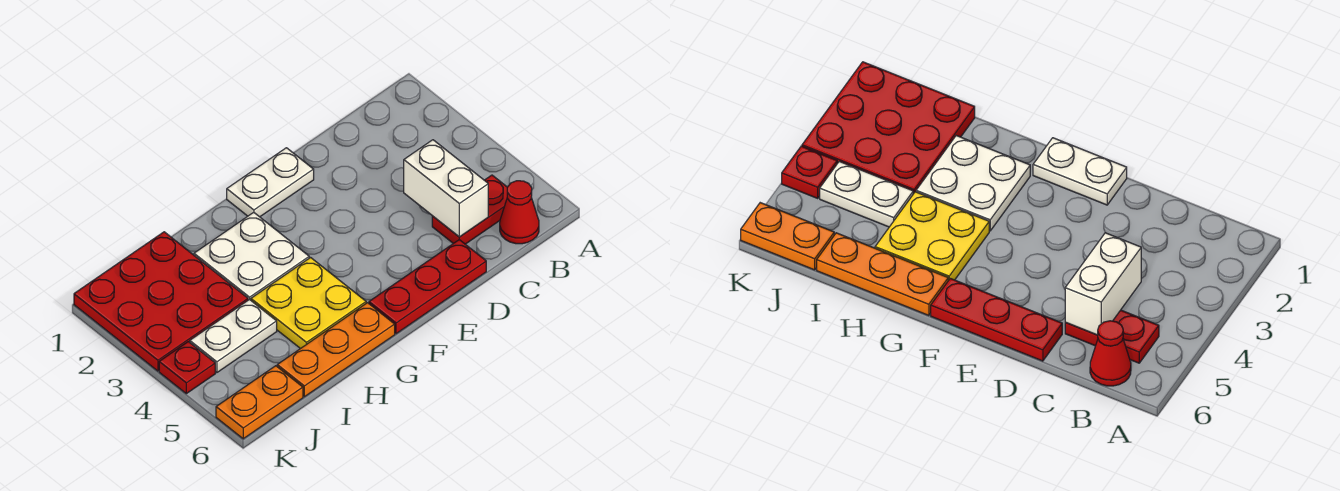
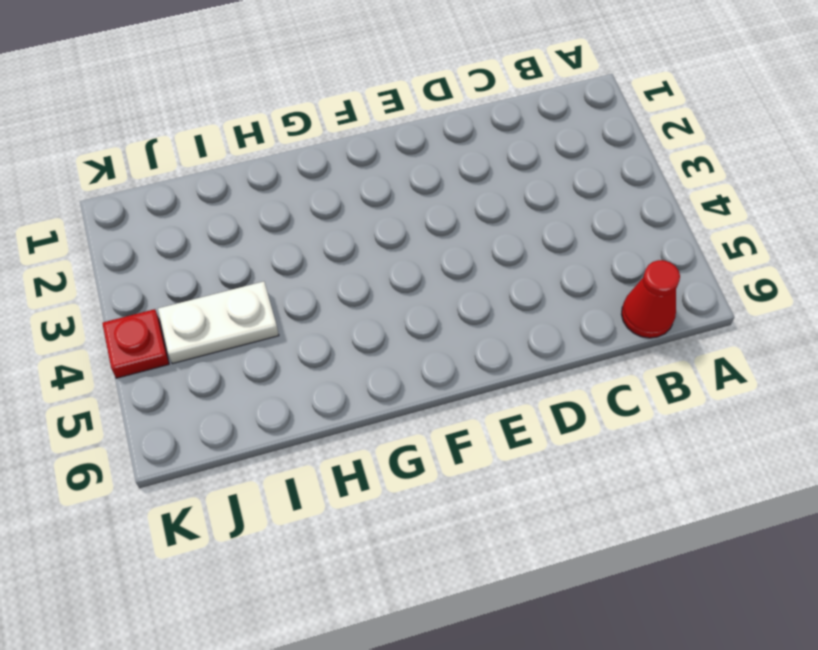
none -> red 1x2 plate [432,175,507,244]
none -> red 1x3 plate [369,240,486,334]
none -> white 1x2 plate [227,148,314,217]

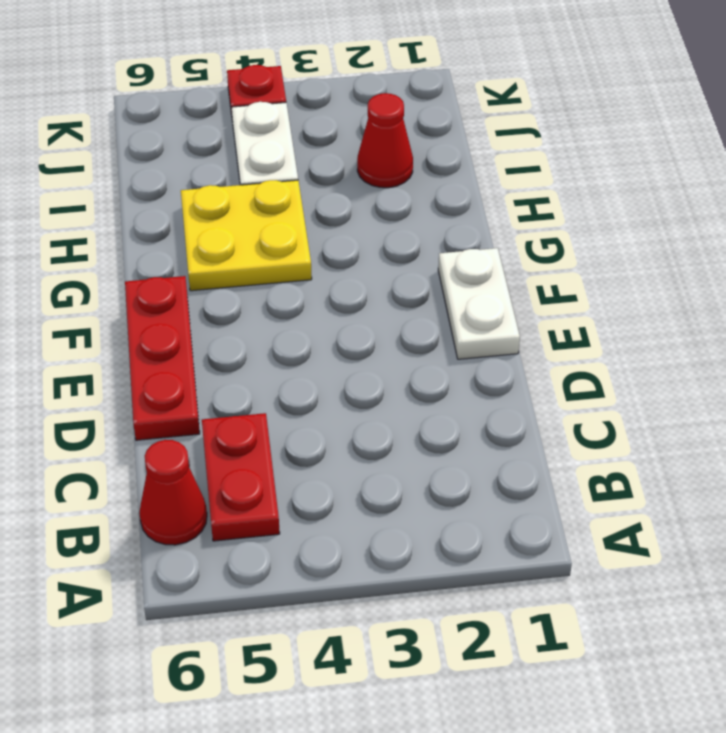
red 1x1 cone [357,93,413,188] -> red 3x3 plate [74,232,248,371]
none -> white 2x2 plate [194,212,309,300]
none -> orange 1x3 plate [277,303,395,397]
none -> orange 1x2 plate [216,366,303,439]

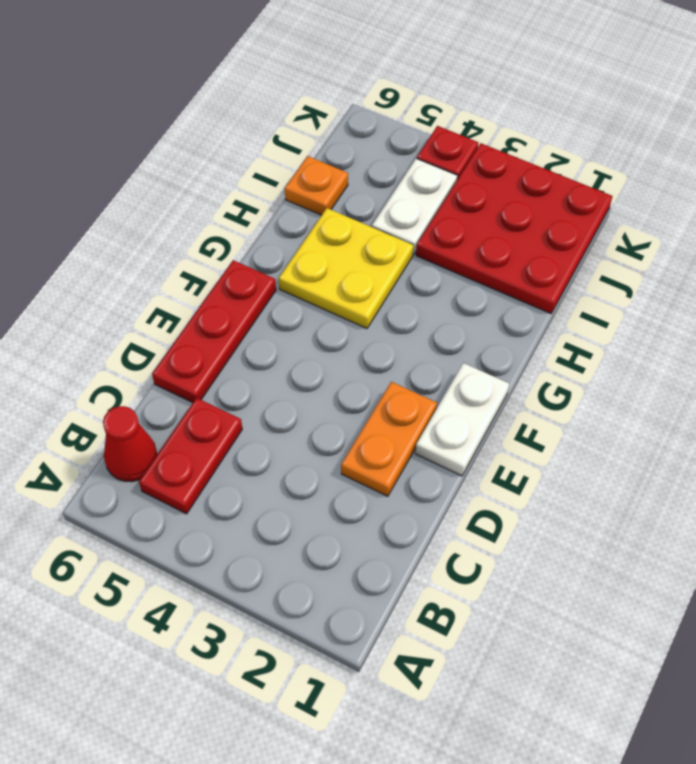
orange 1x2 plate [341,382,437,496] -> orange 1x2 plate moved to [216,366,303,439]
orange 1x1 plate [285,156,348,215] -> orange 1x3 plate [277,303,395,397]
none -> white 2x2 plate [194,212,309,300]
none -> white 1x2 brick [404,140,488,237]

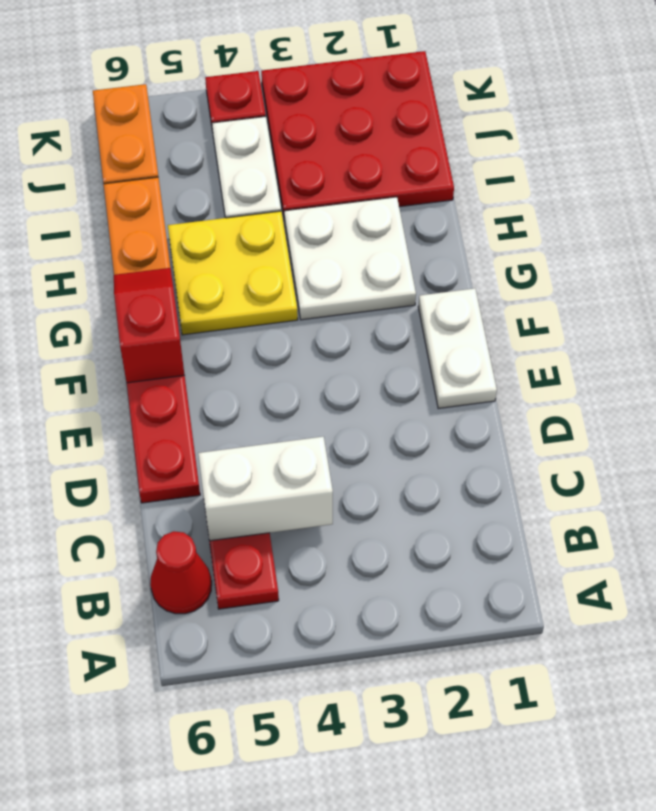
red 1x2 slope [114,268,184,383] -> none

